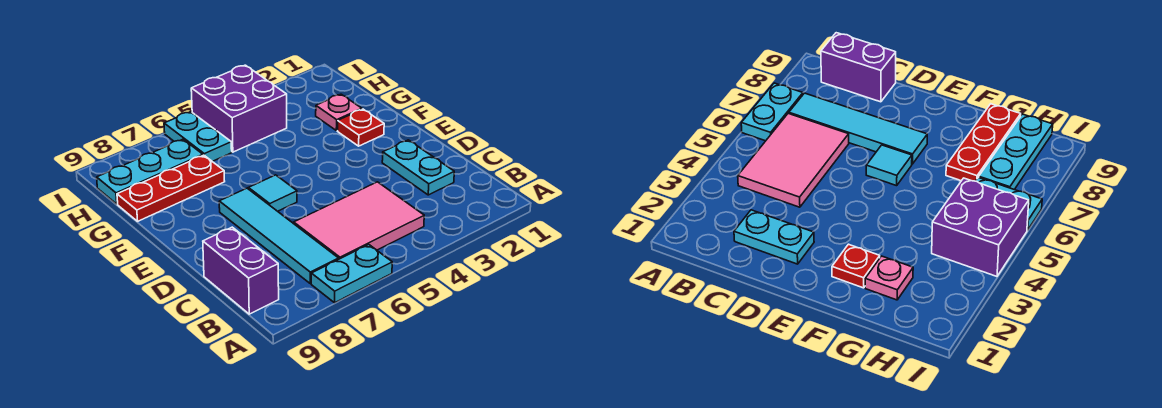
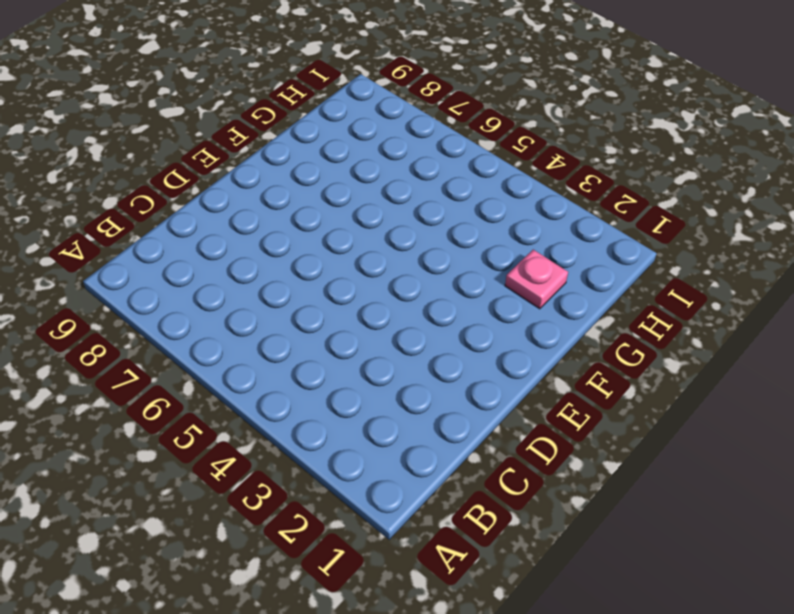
none -> cyan 1x2 plate [311,245,392,303]
none -> pink 2x3 tile [294,182,424,259]
none -> cyan 1x4 tile [219,188,339,283]

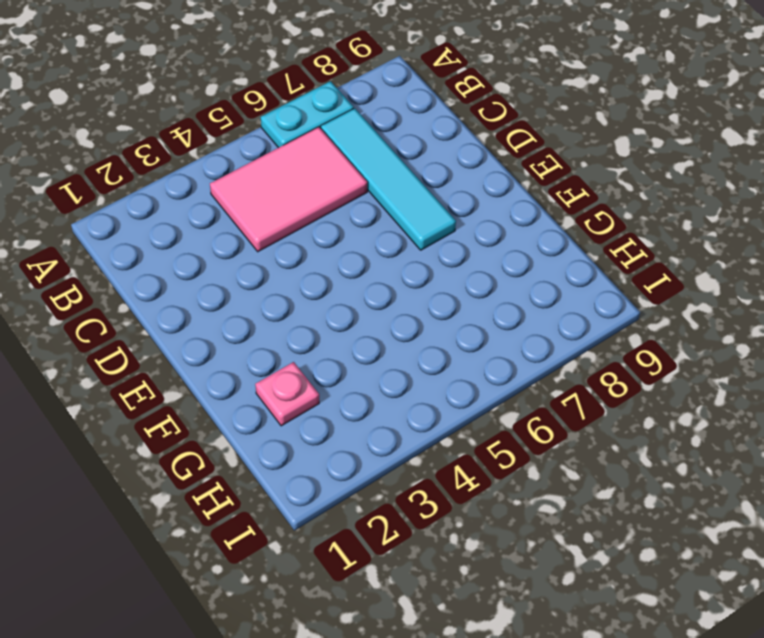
none -> purple 1x2 brick [203,227,279,314]
none -> cyan 1x2 plate [382,140,454,195]
none -> cyan 1x1 tile [249,175,297,211]

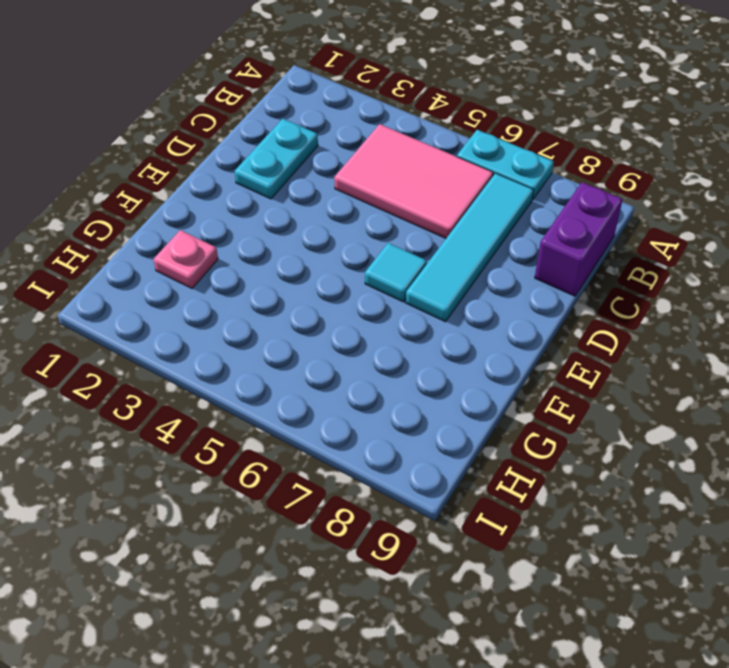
none -> red 1x1 plate [338,109,384,146]
none -> red 1x3 plate [117,155,225,221]
none -> purple 2x2 brick [191,65,287,152]

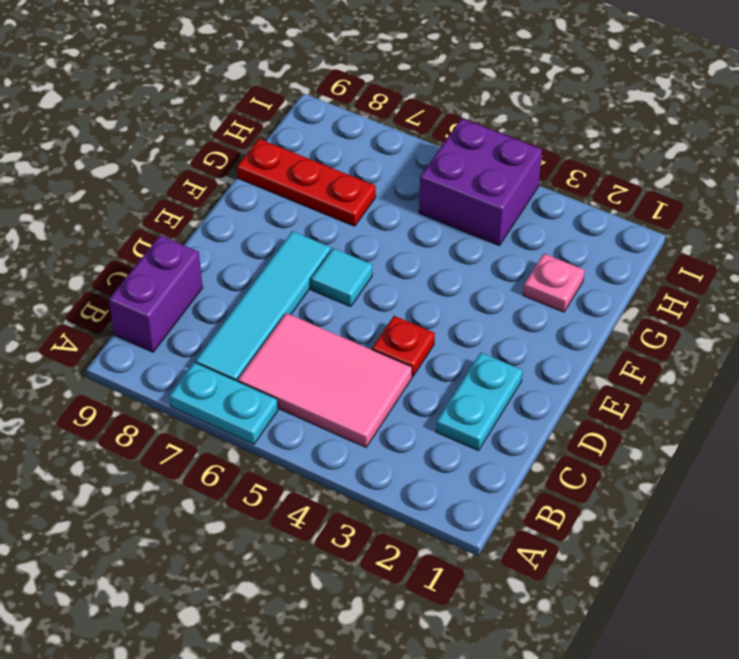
red 1x1 plate [372,316,435,377] -> red 1x1 plate moved to [338,109,384,146]
none -> cyan 1x2 plate [164,112,232,161]
none -> cyan 1x3 plate [97,139,203,204]

